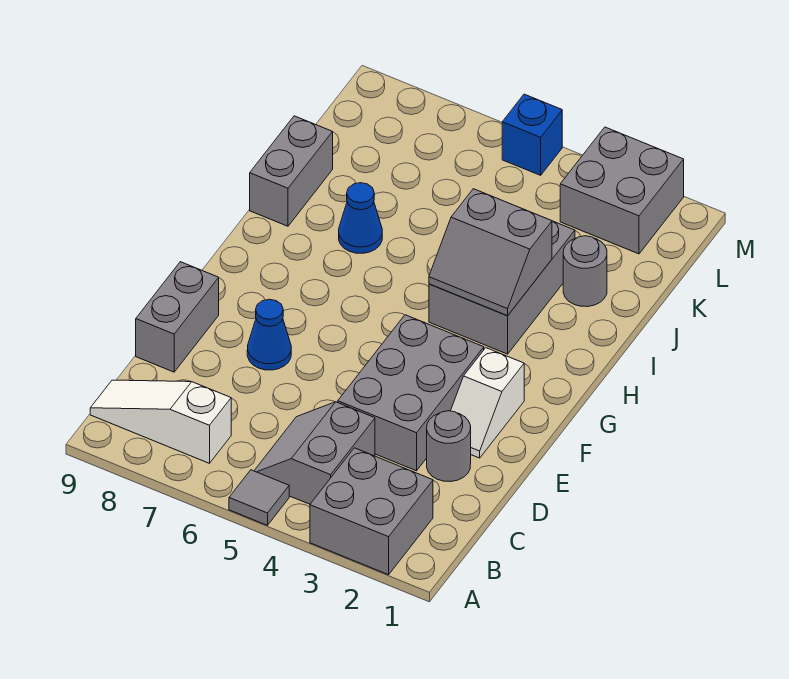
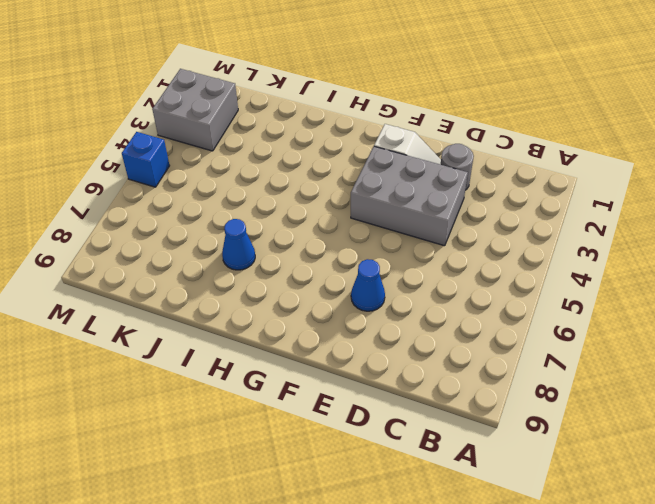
none -> grey 2x2 brick [310,448,433,575]
none -> grey 1x1 tile [229,470,289,525]
none -> grey 2x2 slope [254,402,375,504]

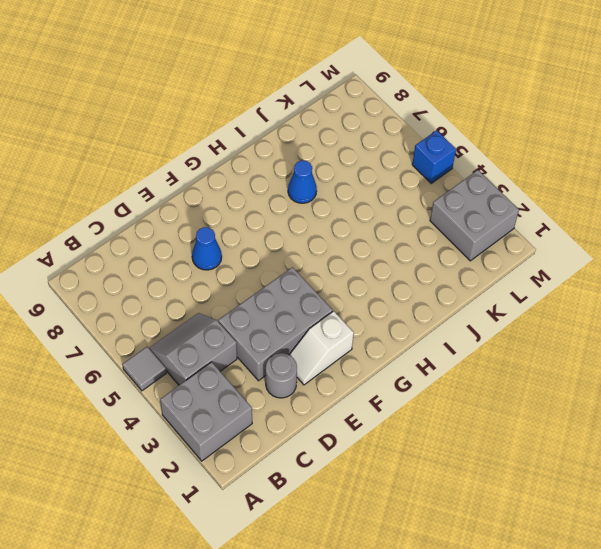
none -> white 1x3 slope [90,380,231,463]
none -> grey 1x2 brick [136,262,219,372]
none -> grey 2x3 brick [429,221,575,354]

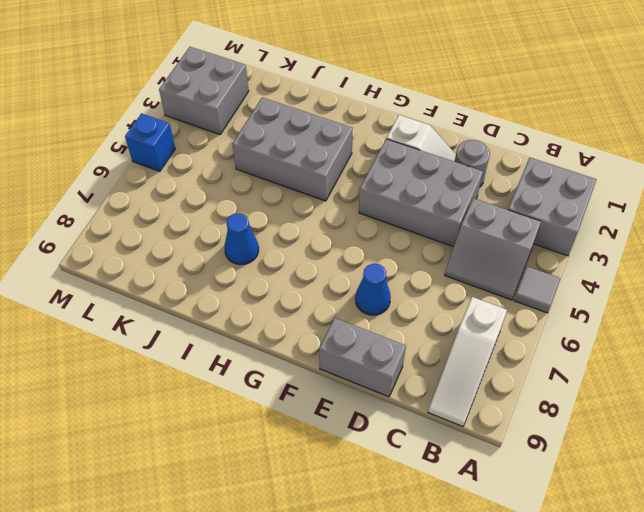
none -> grey 1x2 brick [250,116,333,226]
none -> grey 1x1 round brick [563,236,607,307]
none -> grey 2x2 slope [429,189,552,316]

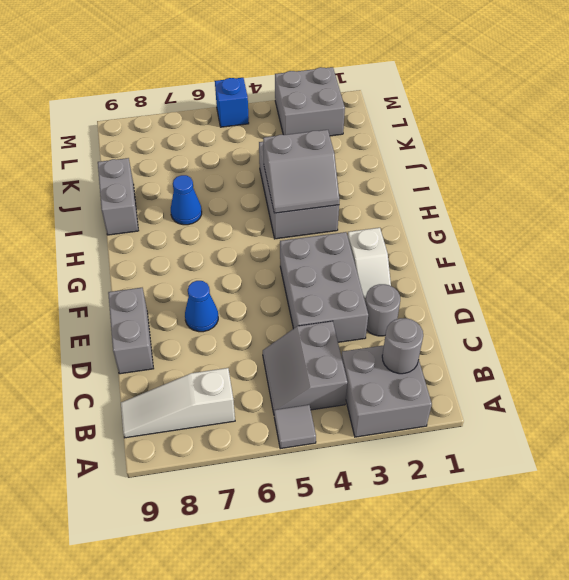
grey 1x1 round brick [382,318,423,374] -> grey 1x1 round brick moved to [563,236,607,307]

